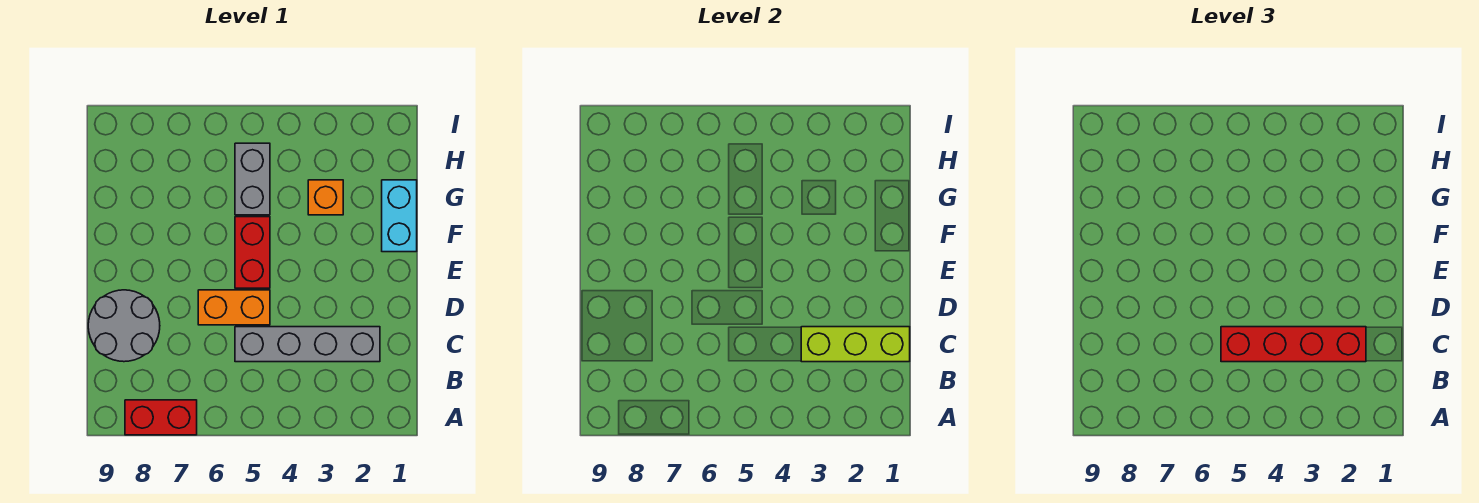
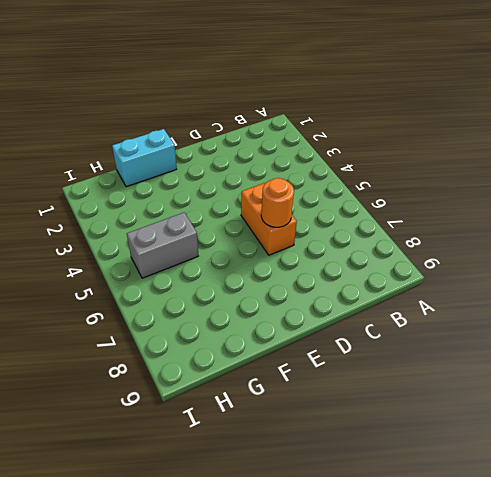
orange 1x1 round brick [261,178,294,227] -> none
none -> red 1x2 brick [125,400,197,435]
none -> grey 1x4 brick [235,327,380,362]

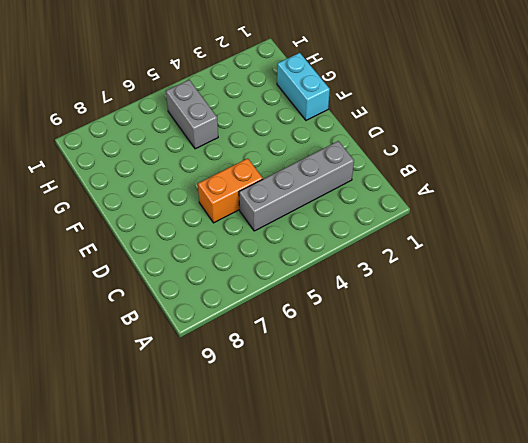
none -> red 1x2 brick [125,400,197,435]
none -> grey 2x2 round brick [88,290,160,362]

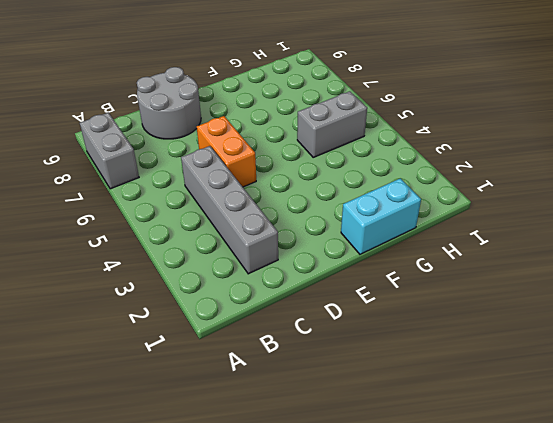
grey 1x2 brick [80,113,139,189] -> red 1x2 brick [125,400,197,435]
none -> red 1x2 brick [235,217,270,288]
none -> orange 1x1 brick [308,180,343,215]

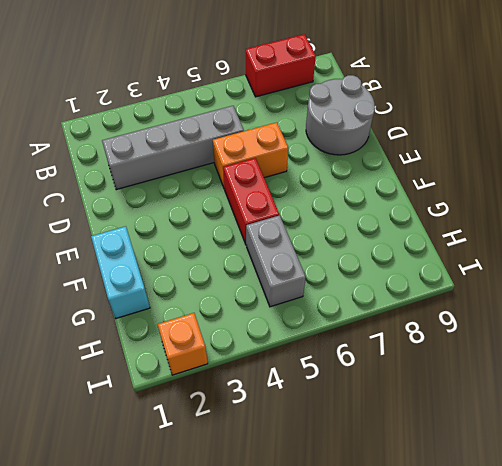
orange 1x1 brick [158,313,208,375] -> orange 1x1 brick moved to [308,180,343,215]
none -> lime 1x3 brick [801,327,910,362]
none -> red 1x4 brick [1221,327,1366,362]

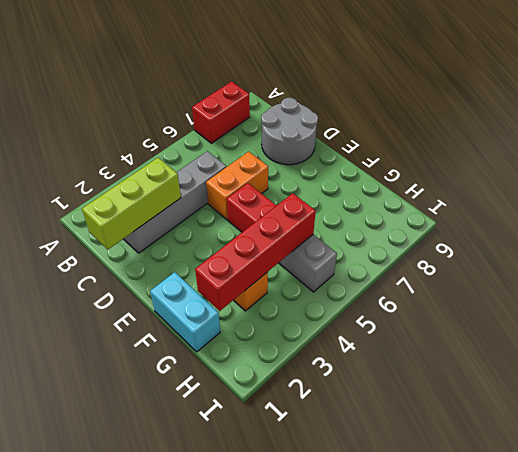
red 1x4 brick [195,193,316,311] -> red 1x4 brick moved to [1221,327,1366,362]

